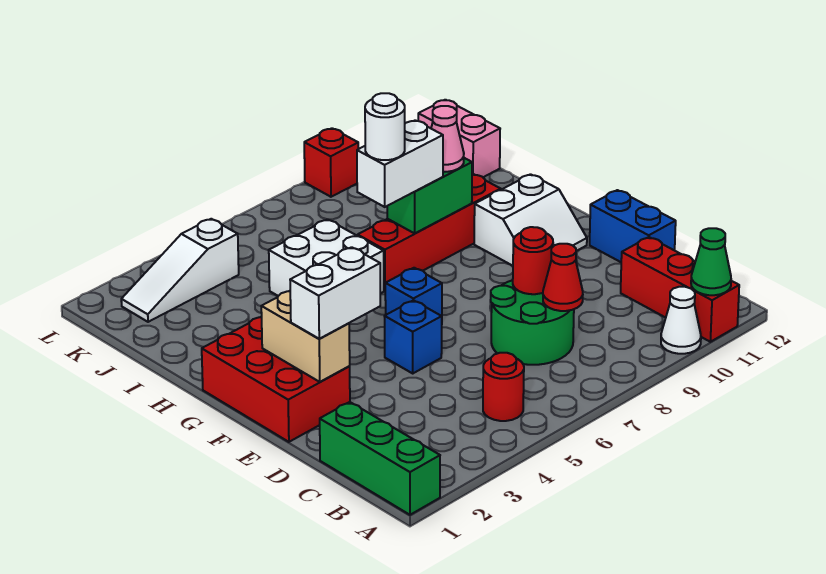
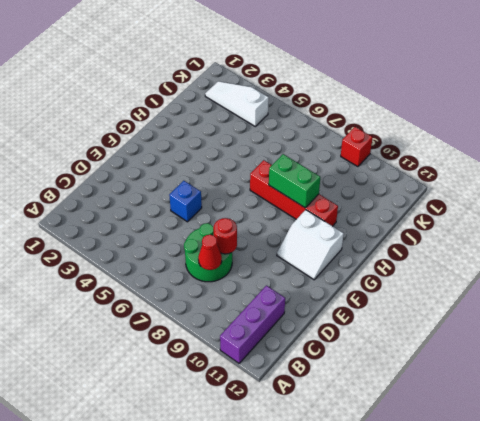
purple 1x3 brick [220,286,285,363] -> red 1x3 brick [621,237,739,342]
none -> green 1x3 brick [320,402,440,515]
none -> white 1x1 cone [661,287,701,354]
none -> red 1x1 round brick [483,353,524,421]

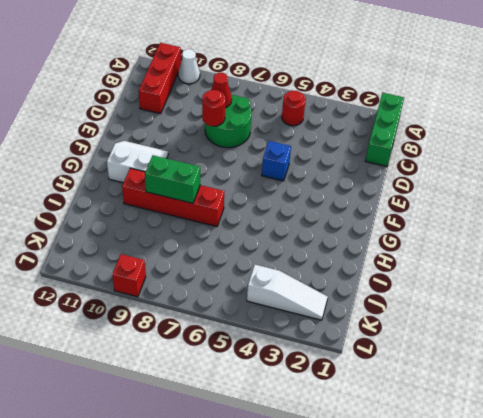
none -> blue 1x2 brick [590,190,676,262]
none -> red 2x3 brick [202,317,350,442]
none -> blue 1x1 brick [385,268,442,316]

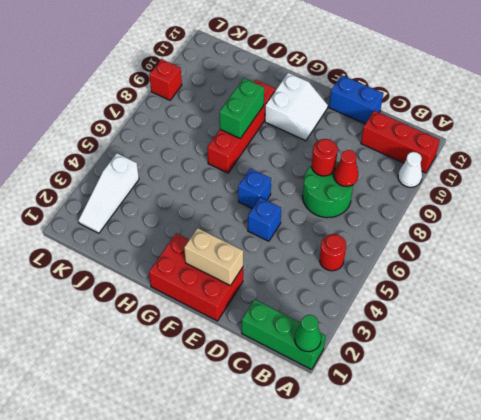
green 1x1 cone [295,315,321,352] -> green 1x1 cone moved to [691,228,731,295]
none -> white 2x2 brick [269,219,384,296]
none -> pink 1x2 brick [418,100,500,177]
none -> white 1x2 brick [290,247,380,339]

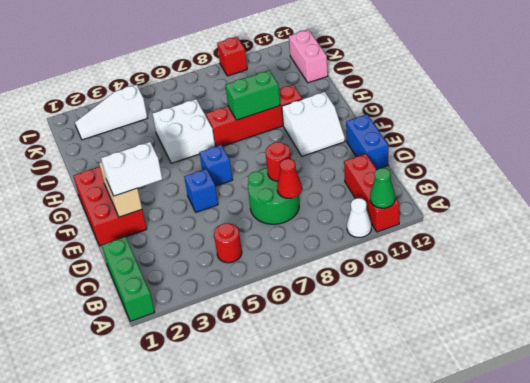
none -> white 1x2 brick [357,120,443,207]
none -> pink 1x1 cone [431,106,464,172]
none -> white 1x1 round brick [365,93,405,160]

